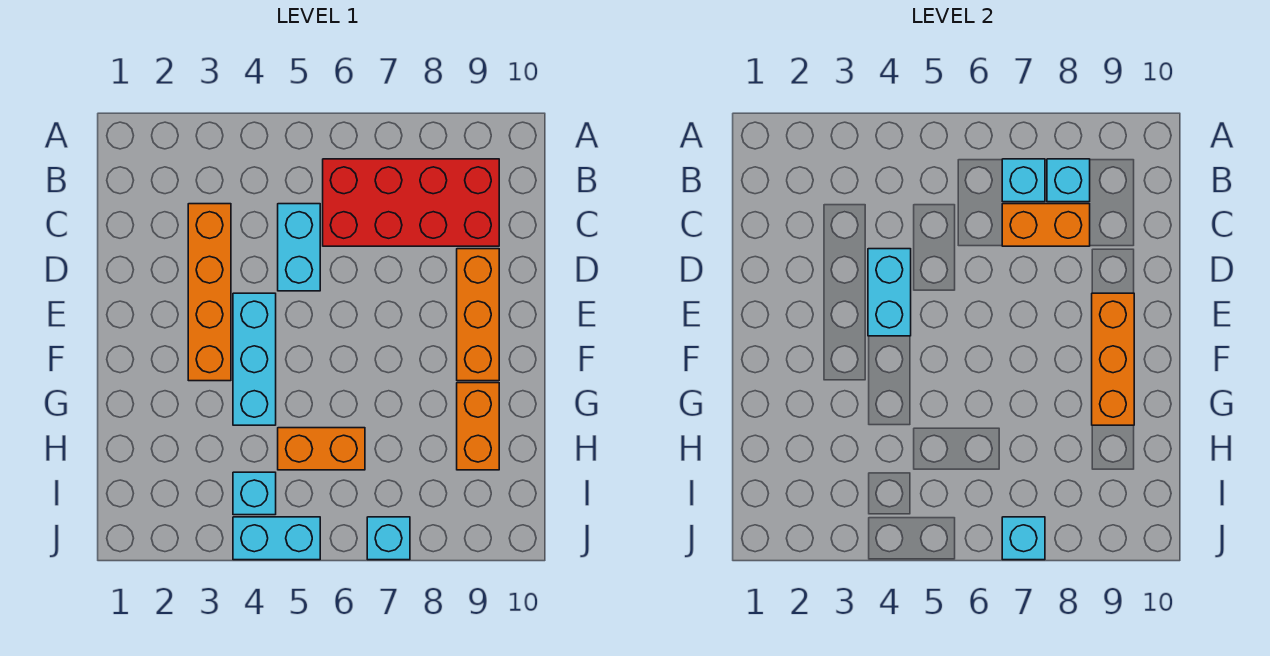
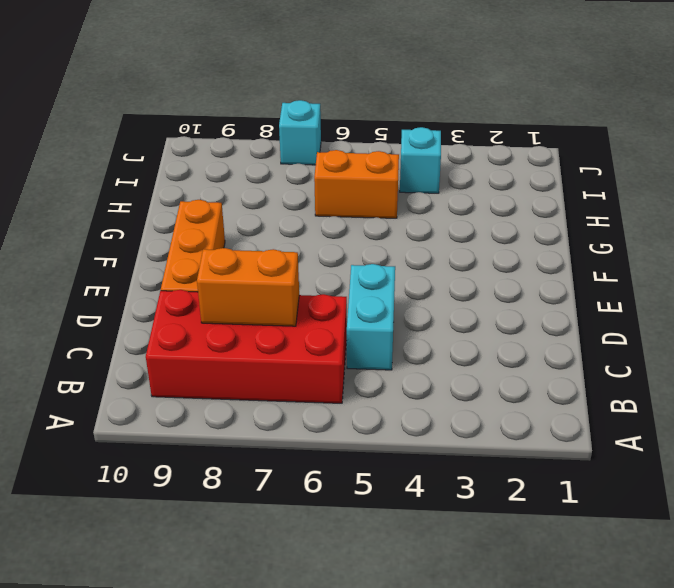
none -> orange 1x4 brick [188,204,231,381]
none -> cyan 1x3 brick [233,293,276,425]
none -> orange 1x2 brick [457,383,499,470]

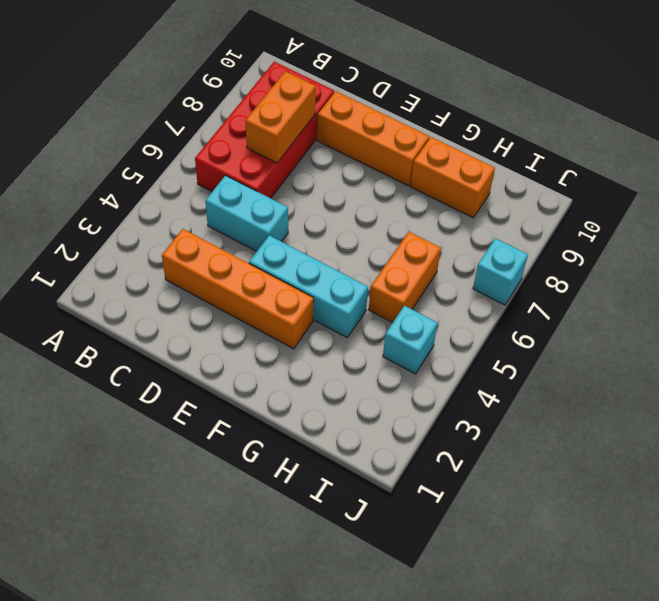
none -> cyan 1x2 brick [233,517,320,560]
none -> cyan 1x1 brick [1002,159,1045,202]
none -> cyan 1x1 brick [1047,159,1090,202]

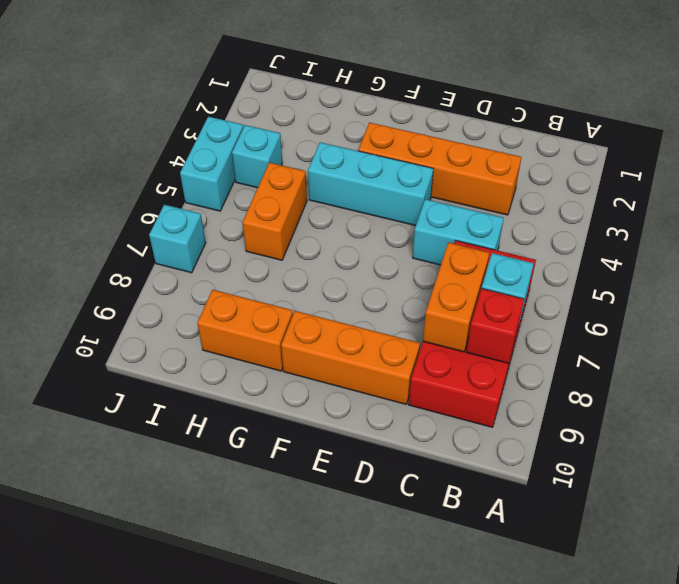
red 1x1 brick [467,288,524,363] -> cyan 1x1 brick [1047,159,1090,202]
none -> cyan 1x2 brick [868,249,911,336]
none -> orange 1x3 brick [1092,293,1134,425]
none -> cyan 1x1 brick [1002,517,1045,560]

